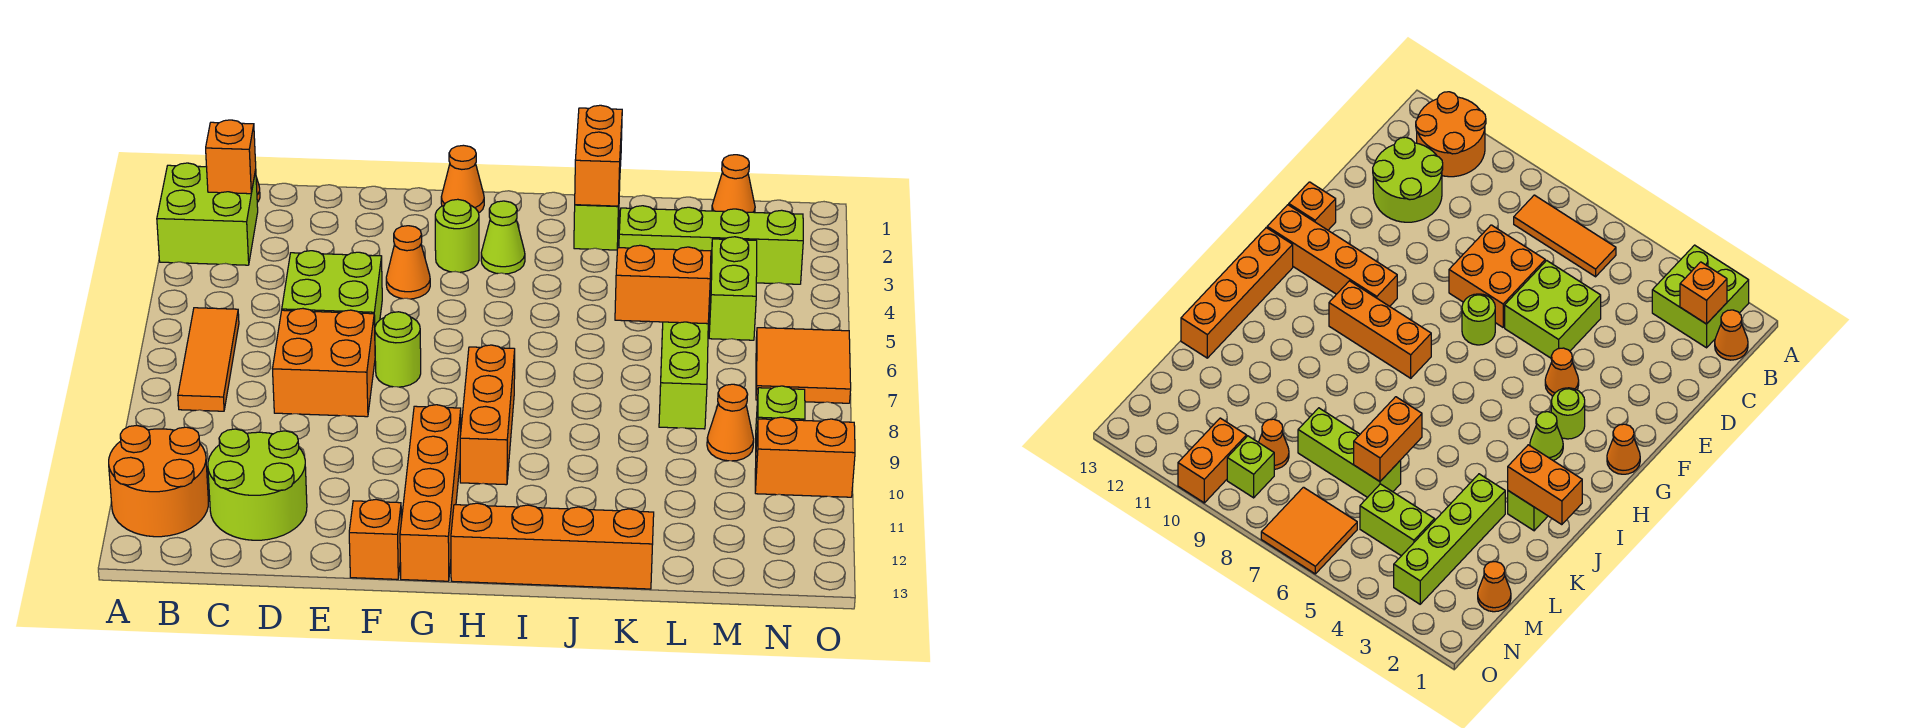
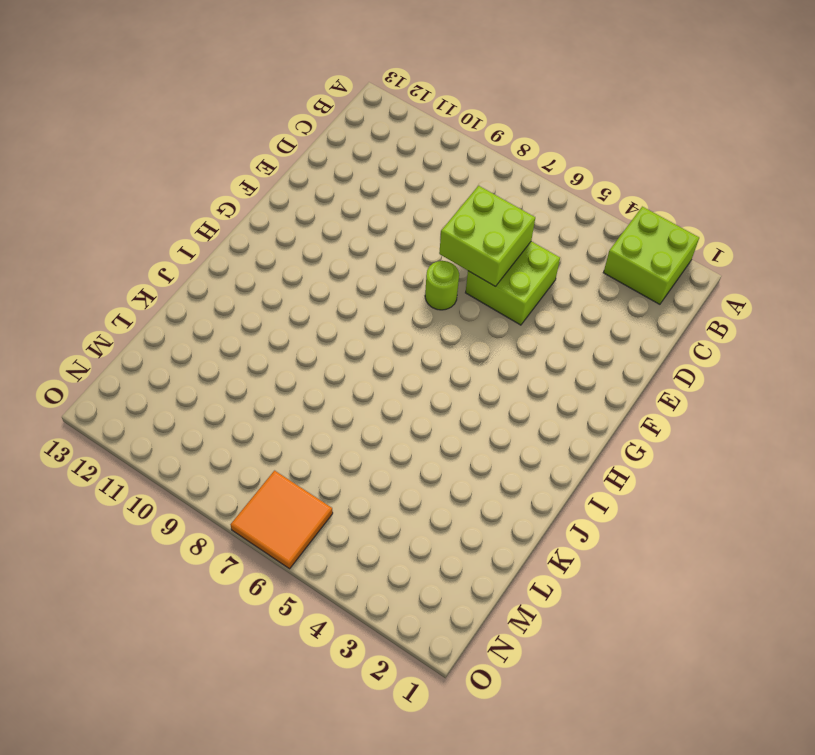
lime 2x2 brick [439,186,535,287] -> none
none -> orange 2x2 round brick [109,425,208,537]
none -> orange 1x1 cone [1715,310,1748,360]
none -> orange 1x3 tile [178,308,239,411]

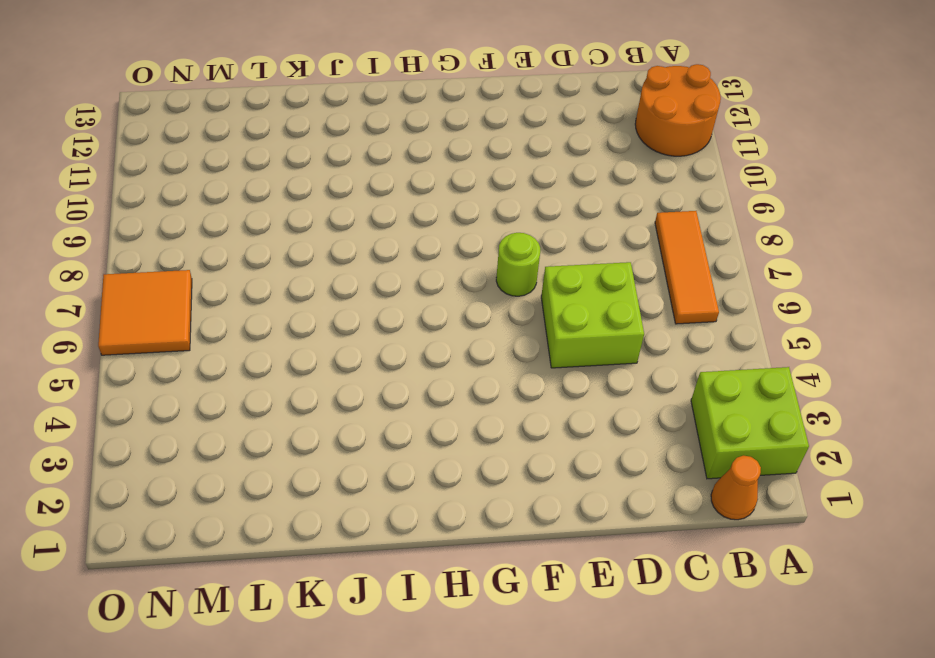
none -> lime 2x2 round brick [208,429,307,540]
none -> orange 2x2 brick [273,309,375,417]
none -> orange 1x1 cone [386,226,430,299]

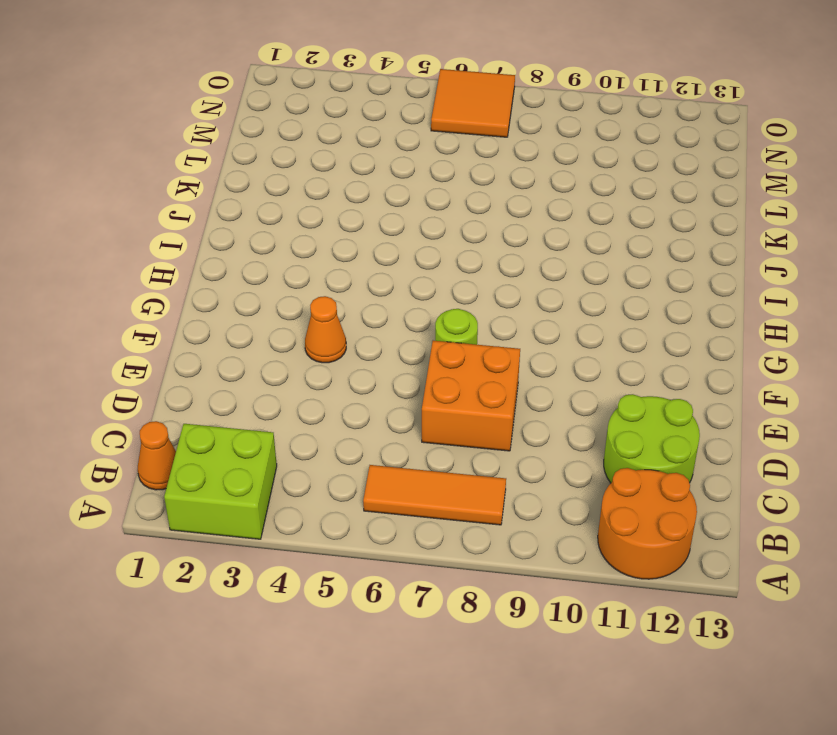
none -> lime 2x2 brick [282,251,382,326]
none -> orange 1x1 brick [349,499,401,579]
none -> orange 1x1 cone [441,145,484,213]

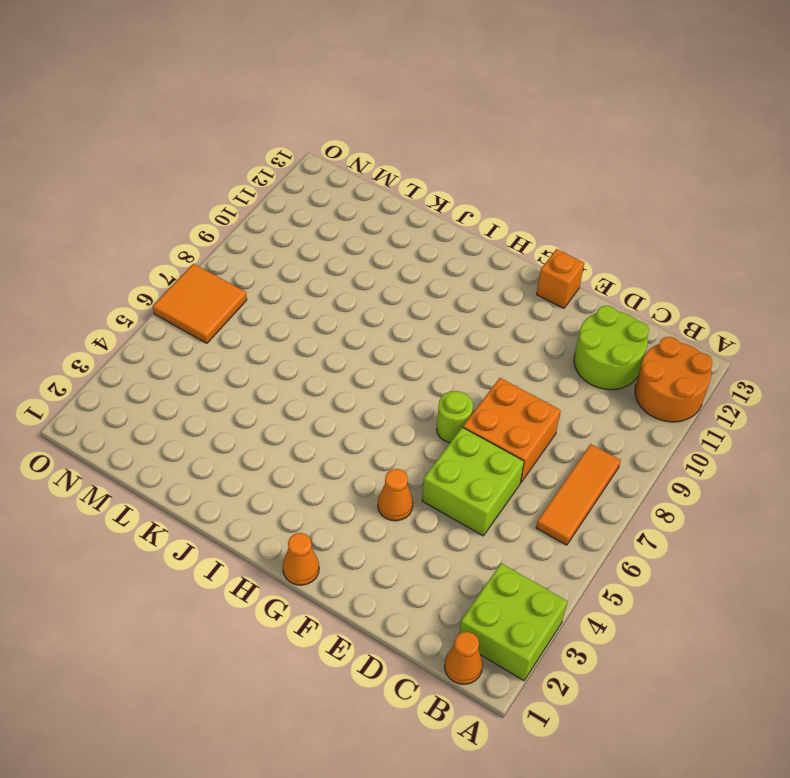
none -> lime 1x1 round brick [435,199,479,272]
none -> orange 1x4 brick [400,405,461,581]
none -> lime 1x1 cone [481,201,525,274]

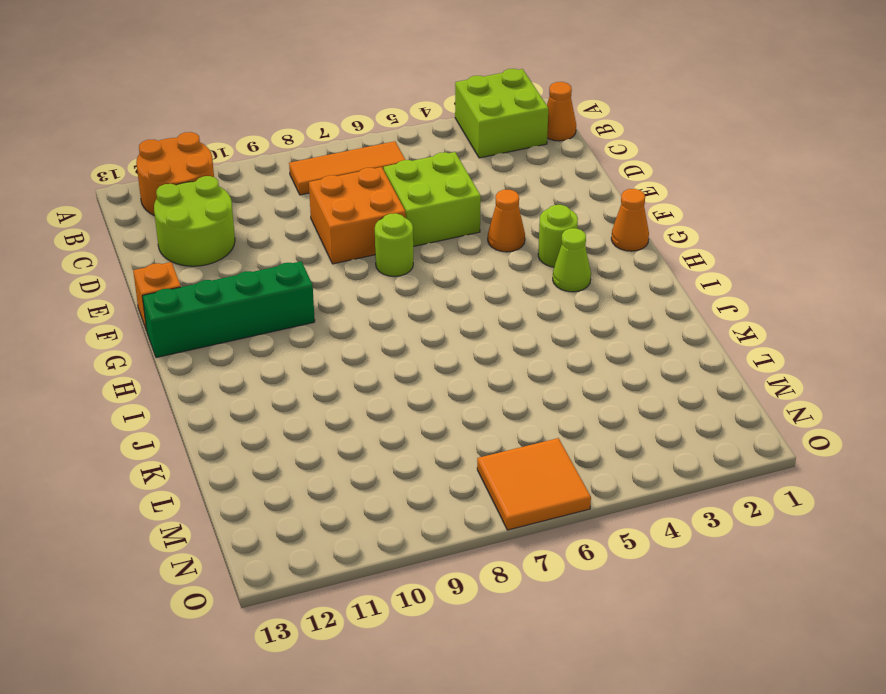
green 1x4 brick [142,261,315,358] -> orange 1x4 brick [400,405,461,581]
none -> orange 1x3 brick [460,345,515,485]
none -> orange 1x4 brick [451,503,654,589]
none -> lime 1x1 brick [574,186,620,250]

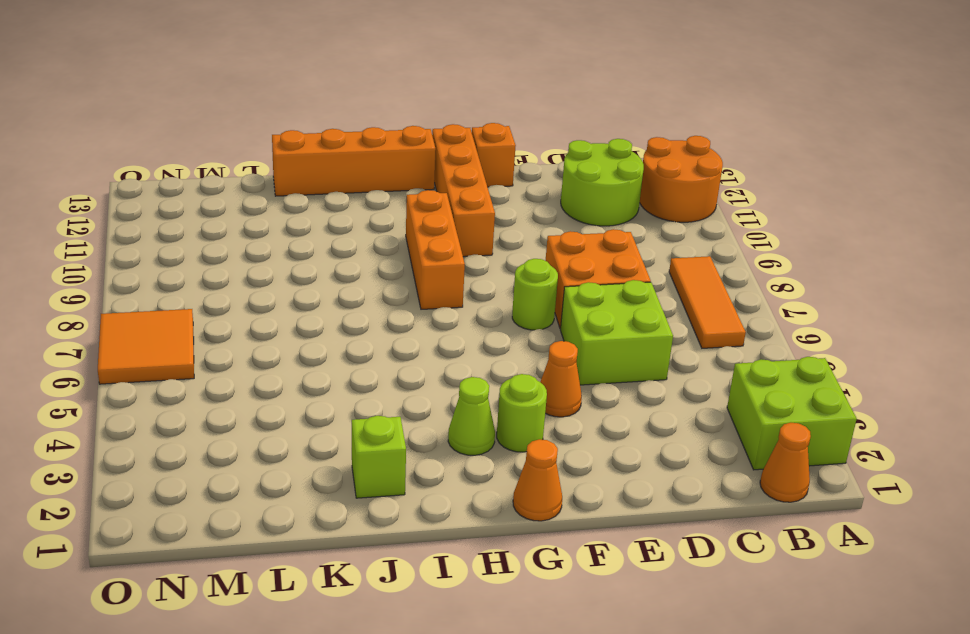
none -> lime 1x4 brick [619,206,803,284]
none -> lime 1x3 brick [659,322,708,429]
none -> orange 1x1 cone [712,155,755,213]

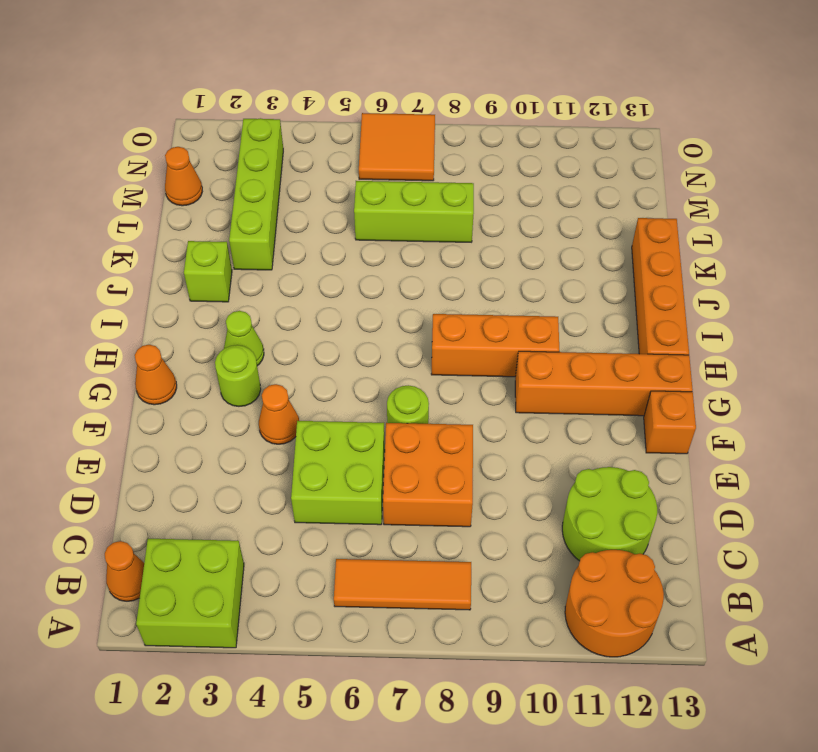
none -> lime 1x2 brick [709,237,757,340]
none -> orange 1x1 cone [707,384,754,461]
none -> lime 1x1 brick [756,386,805,446]

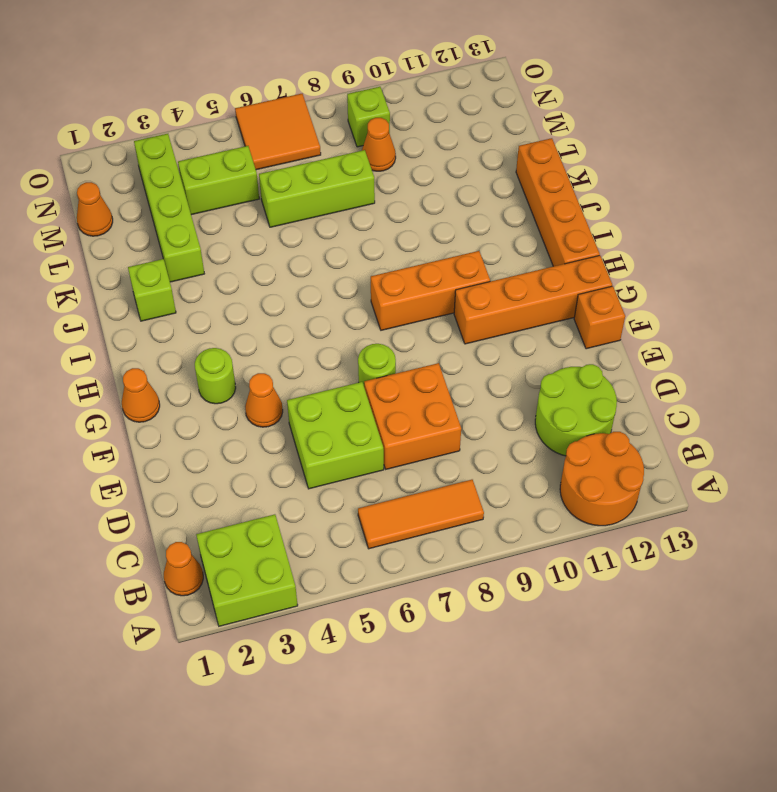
none -> lime 1x1 cone [481,201,525,274]
none -> orange 1x2 brick [755,417,855,497]
none -> orange 1x1 brick [206,120,256,194]

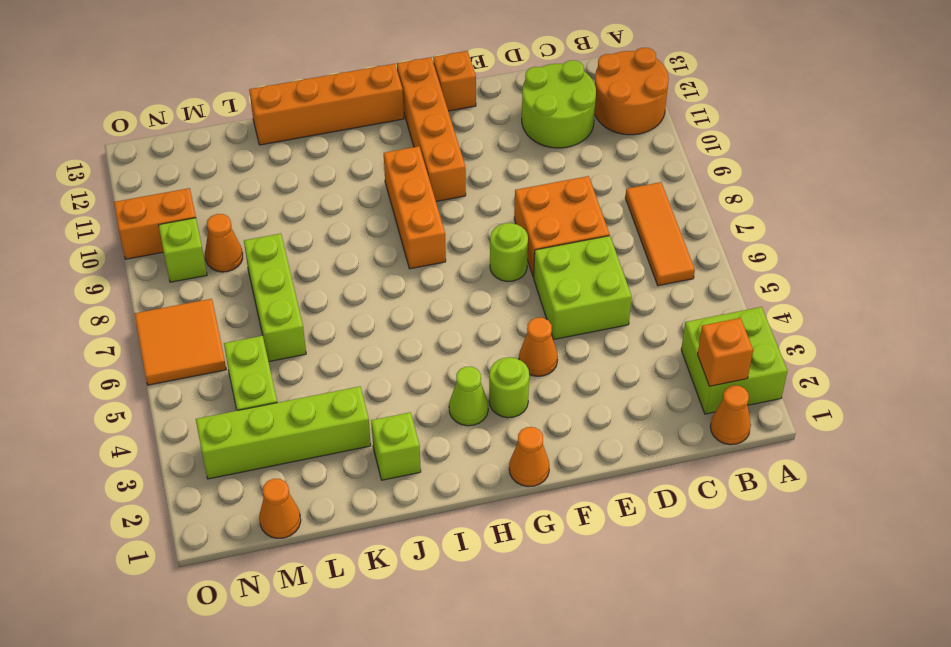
none -> orange 1x2 brick [575,105,622,206]
none -> orange 1x2 brick [615,245,711,324]

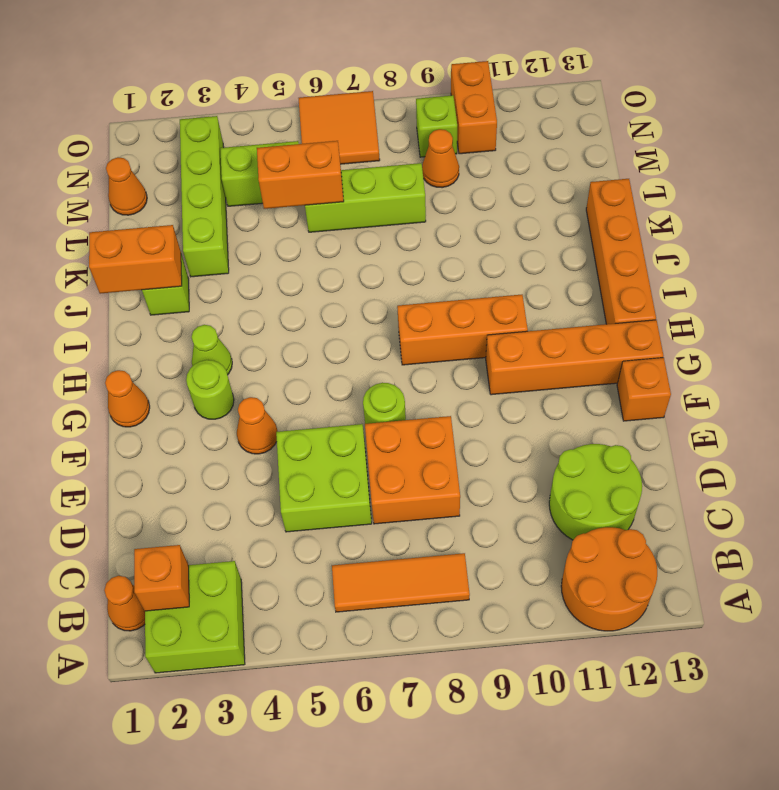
orange 1x2 brick [257,141,344,209] -> orange 1x2 brick turned to [615,245,711,324]

